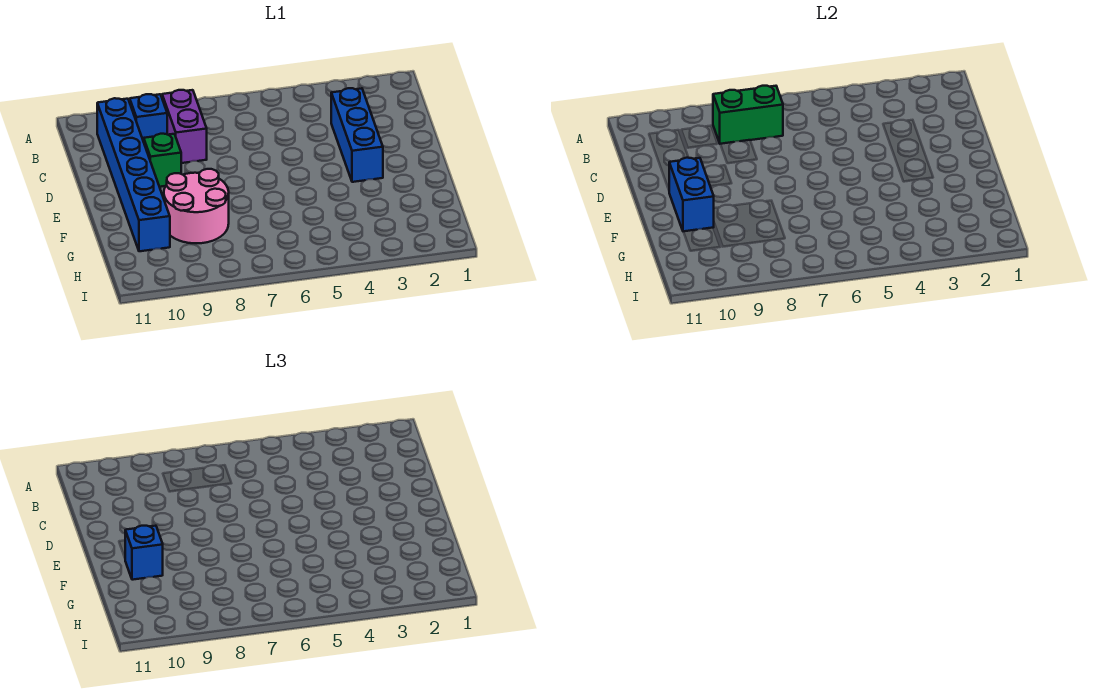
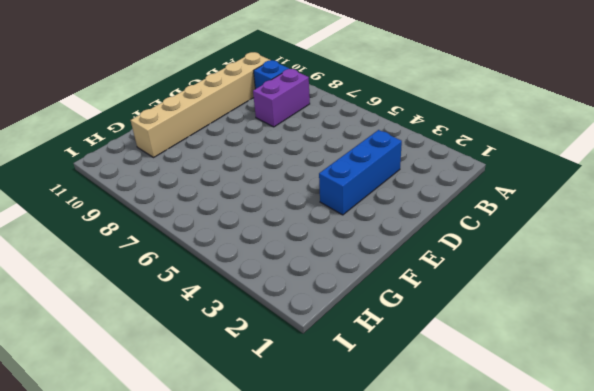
tan 1x6 brick [131,52,270,157] -> blue 1x6 brick [97,98,170,251]
none -> green 1x1 brick [144,134,181,187]
none -> pink 2x2 round brick [164,169,229,243]

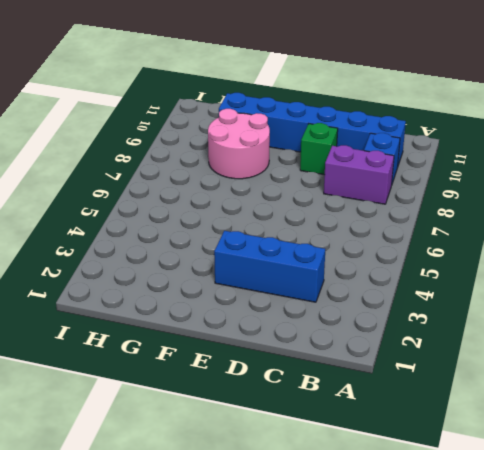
none -> green 1x2 brick [713,86,783,144]
none -> blue 1x2 brick [669,158,714,232]

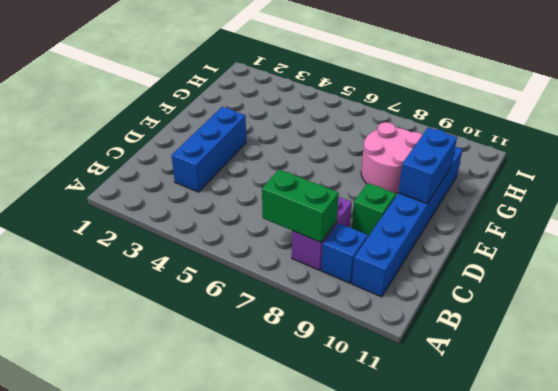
none -> blue 1x1 brick [125,526,163,580]

